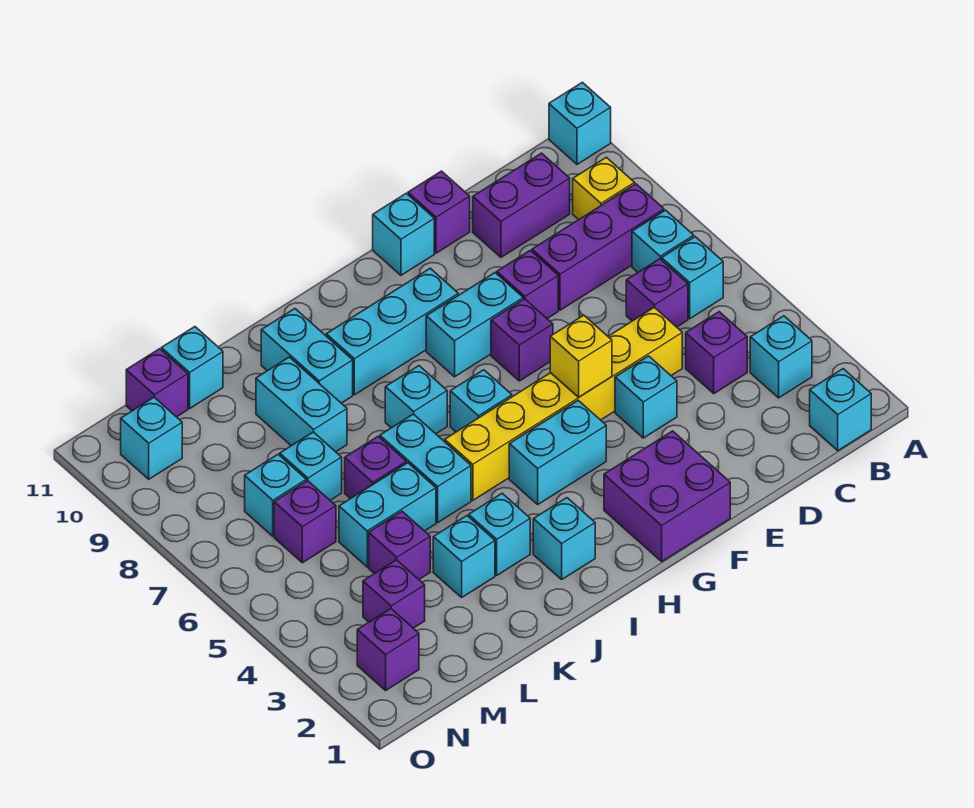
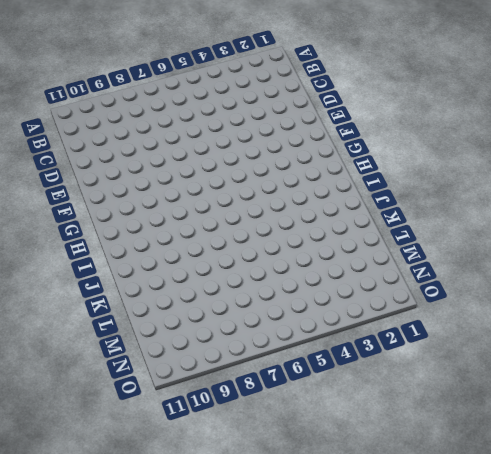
none -> cyan 1x1 brick [549,82,611,164]
none -> cyan 1x1 brick [810,369,871,451]
none -> cyan 1x1 brick [750,316,812,398]
none -> cyan 1x1 brick [662,237,723,319]

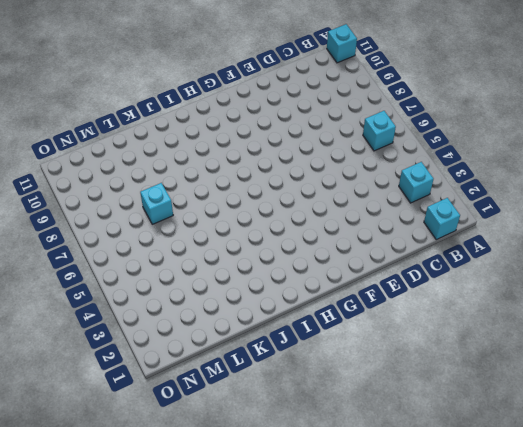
none -> cyan 1x1 brick [632,210,694,272]
none -> purple 1x3 brick [532,184,664,310]
none -> yellow 1x1 brick [573,157,635,220]
none -> purple 1x1 brick [686,312,747,394]

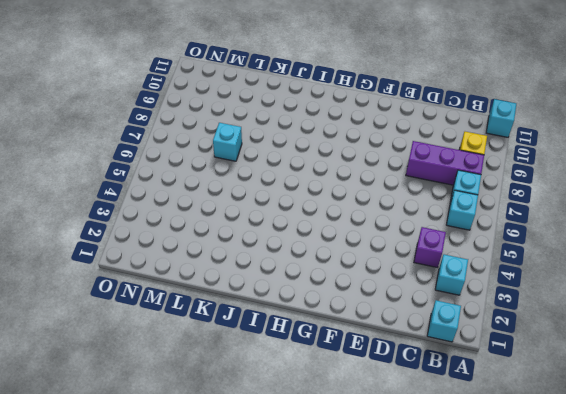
none -> purple 1x1 brick [626,259,688,327]
none -> purple 1x2 brick [473,153,570,257]
none -> yellow 1x6 brick [445,307,682,500]
none -> cyan 1x1 brick [615,356,677,438]

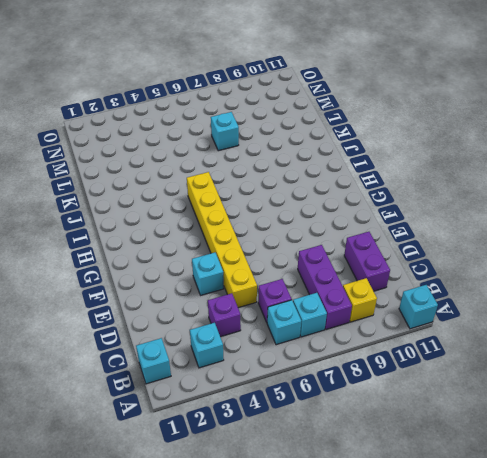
none -> purple 1x1 brick [497,250,558,318]
none -> purple 1x1 brick [408,171,470,253]
none -> purple 2x2 brick [604,431,730,561]
none -> purple 1x1 brick [491,299,553,381]

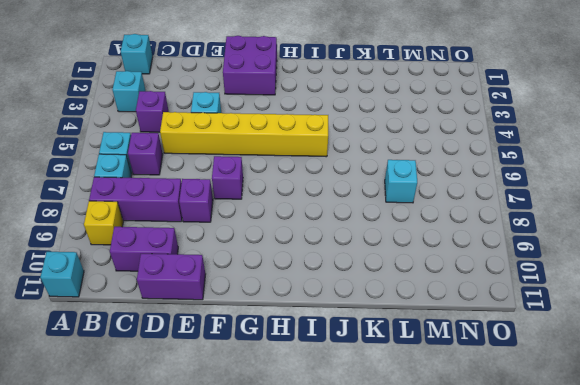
purple 1x2 brick [137,254,205,300] -> purple 1x1 brick [408,171,470,253]
none -> cyan 1x2 brick [426,273,523,377]
none -> cyan 1x1 brick [373,193,434,275]
none -> cyan 1x2 brick [509,400,606,504]
none -> cyan 1x3 brick [326,268,458,395]

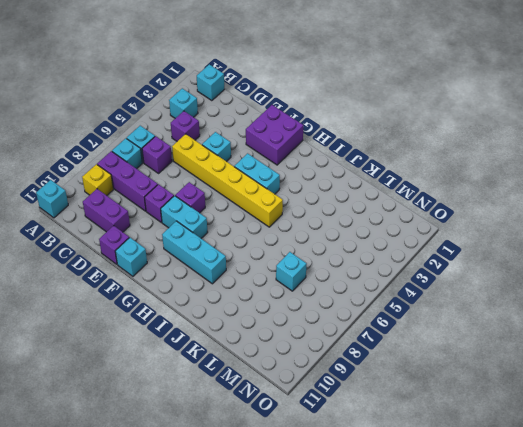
none -> cyan 1x1 brick [450,370,512,432]
none -> cyan 1x1 brick [533,498,595,579]
none -> cyan 1x1 brick [385,366,447,434]
none -> cyan 1x1 brick [469,493,530,575]

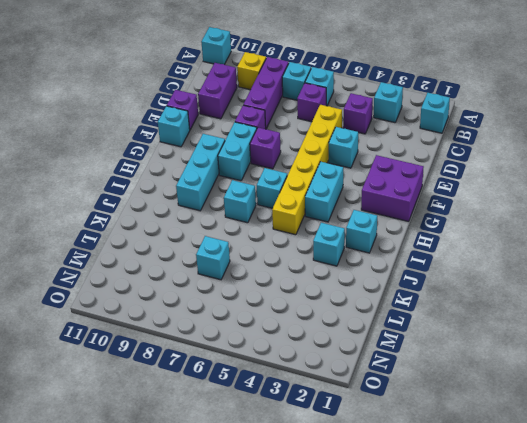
none -> cyan 1x2 brick [380,414,471,522]
none -> cyan 1x2 brick [261,309,353,403]
none -> cyan 1x1 brick [433,516,495,597]
none -> cyan 1x2 brick [339,463,436,567]

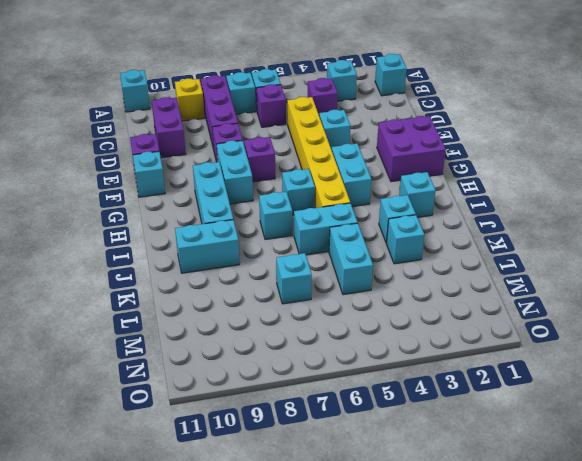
none -> purple 1x1 brick [345,436,406,499]
none -> cyan 1x2 brick [256,357,347,452]
none -> purple 1x1 brick [369,511,430,579]
none -> cyan 1x1 brick [161,327,223,408]

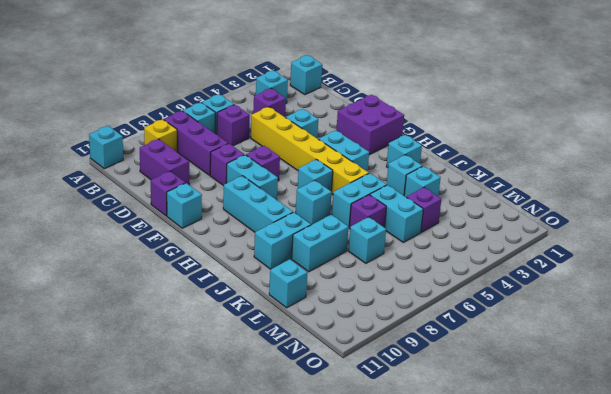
none -> purple 1x1 brick [363,560,425,628]
none -> purple 1x1 brick [274,481,336,563]
none -> cyan 1x1 brick [245,454,306,536]
none -> purple 1x1 brick [126,349,188,417]

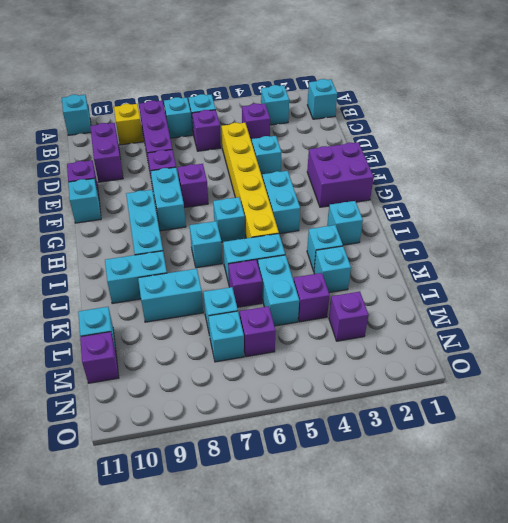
none -> purple 1x1 brick [357,609,419,690]
none -> cyan 1x1 brick [121,397,182,479]
none -> yellow 1x1 brick [550,315,612,397]

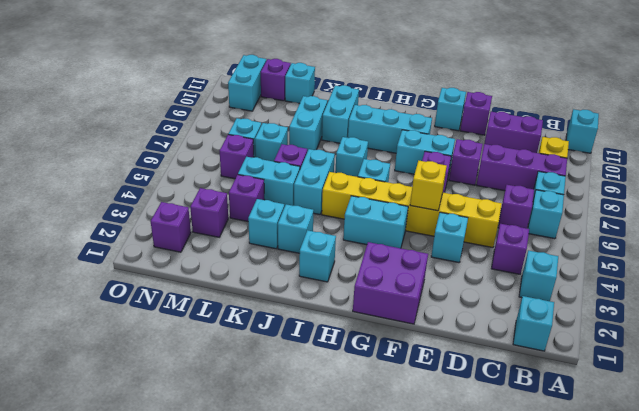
cyan 1x2 brick [228,55,266,111] -> cyan 1x1 brick [121,397,182,479]

